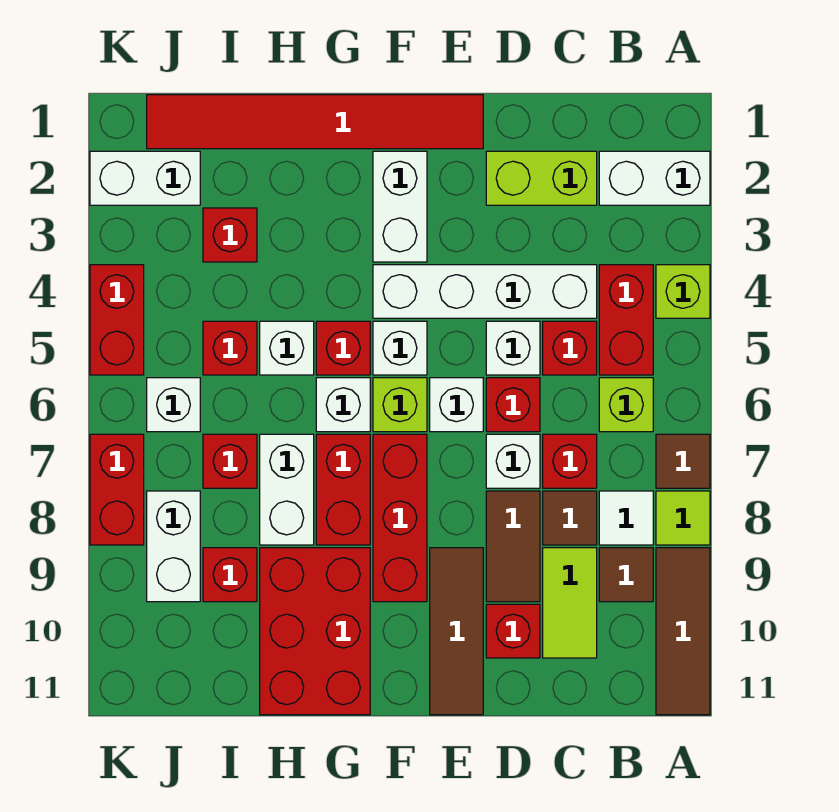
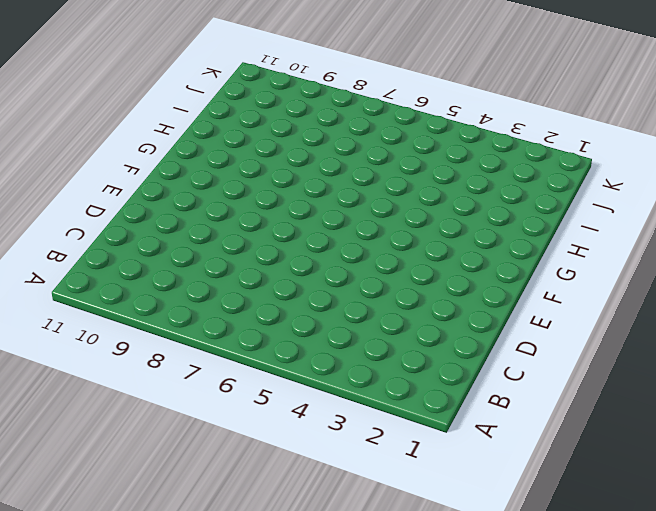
none -> white 1x2 brick [599,151,710,205]
none -> lime 1x1 brick [656,265,710,318]
none -> brown 1x1 tile [656,434,710,488]
none -> lime 1x1 tile [656,491,710,545]

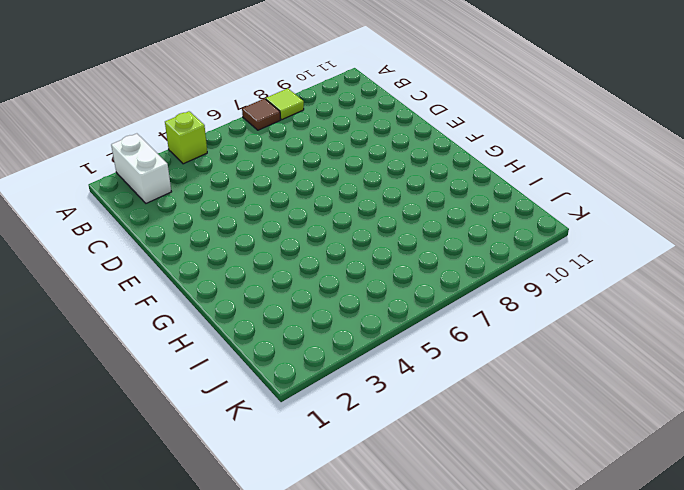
none -> brown 1x3 tile [656,548,710,715]
none -> red 1x2 brick [599,265,653,375]
none -> lime 1x1 brick [599,378,653,432]
none -> white 1x1 tile [599,491,653,545]

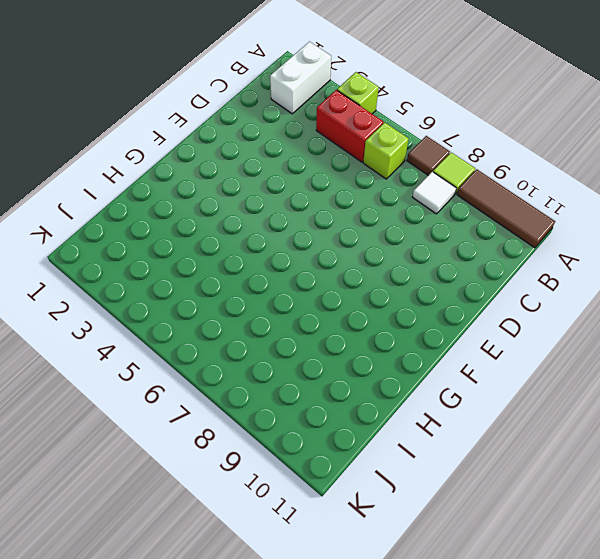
none -> brown 1x1 tile [599,548,653,602]
none -> lime 1x2 brick [486,151,597,205]
none -> white 1x4 brick [373,265,597,318]
none -> red 1x1 brick [543,321,597,375]

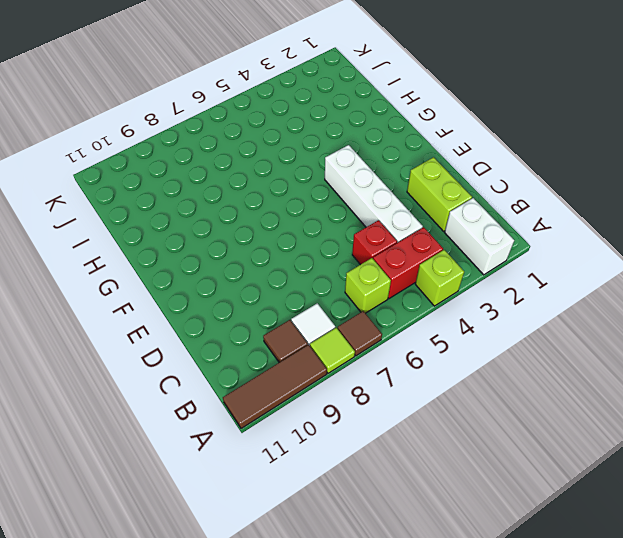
none -> red 1x1 brick [543,434,597,488]
none -> brown 1x1 tile [543,491,597,545]
none -> lime 1x2 tile [543,548,597,658]
none -> white 1x1 brick [486,321,540,375]

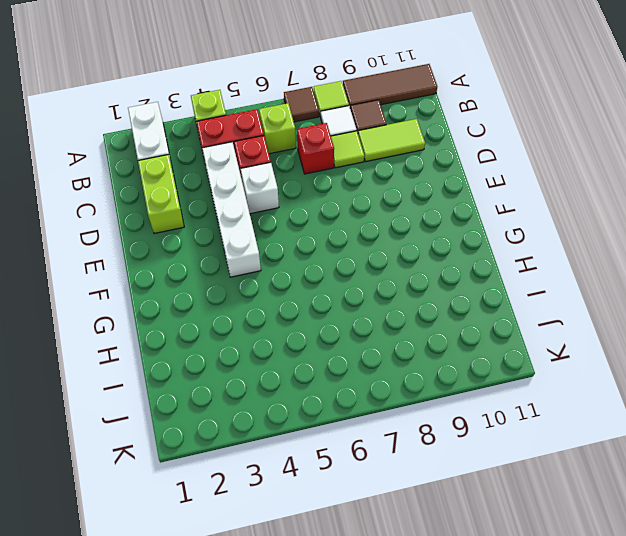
lime 1x1 tile [331,131,364,168] -> brown 1x1 tile [543,491,597,545]
none -> red 1x1 brick [486,378,540,432]
none -> white 1x1 brick [486,434,540,488]
none -> brown 1x2 tile [486,491,540,602]
none -> red 1x1 brick [486,604,540,658]

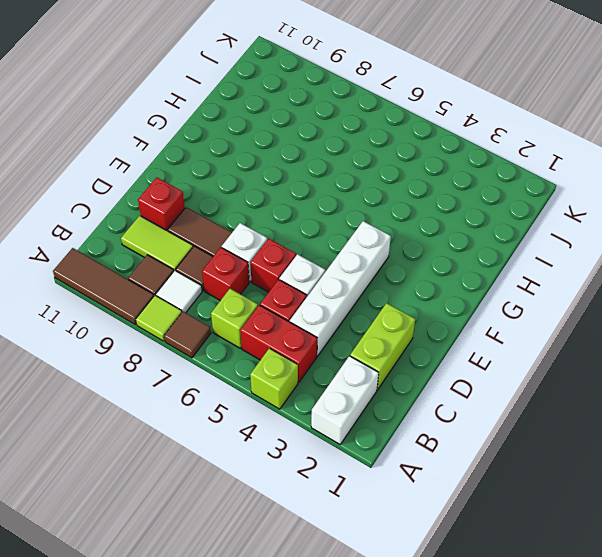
none -> red 1x6 tile [147,95,483,149]
none -> white 1x1 brick [430,378,483,432]
none -> brown 1x3 tile [430,548,483,715]
none -> white 1x2 brick [373,151,427,262]

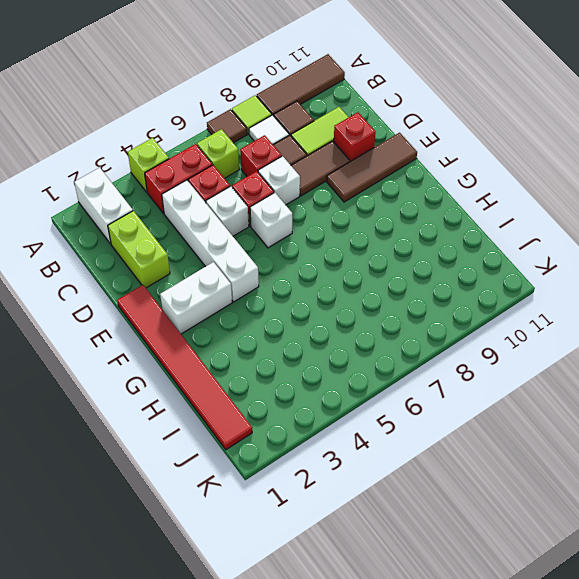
none -> white 1x1 brick [373,321,427,375]
none -> lime 1x1 brick [373,378,427,432]
none -> red 1x3 brick [373,434,427,602]
none -> red 1x1 brick [316,321,370,375]

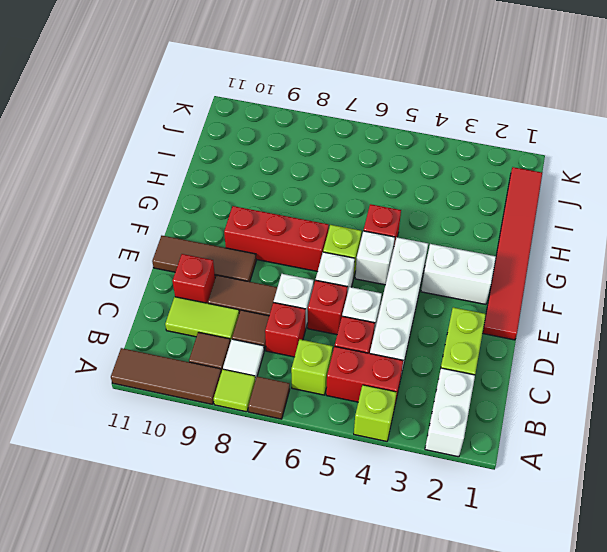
none -> white 1x1 brick [316,378,370,432]
none -> red 1x2 brick [316,434,370,545]
none -> red 2x3 brick [260,548,370,715]
none -> white 1x1 brick [260,321,314,375]

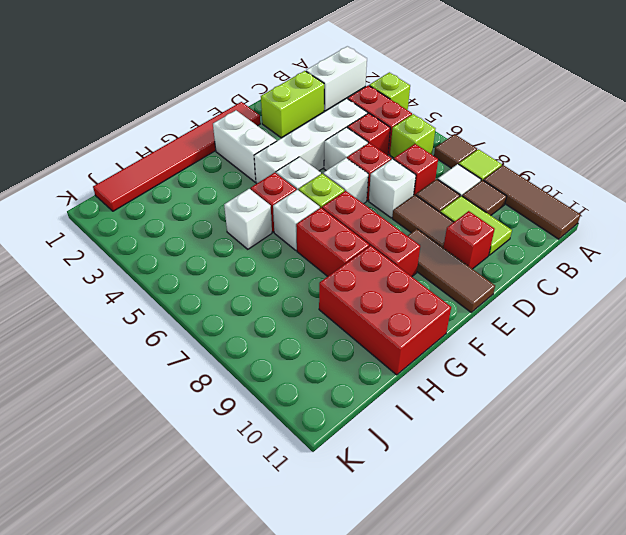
none -> white 1x2 brick [260,434,314,545]
none -> red 1x1 brick [203,208,257,262]
none -> red 1x1 brick [203,321,257,375]
none -> red 1x1 brick [203,434,257,488]

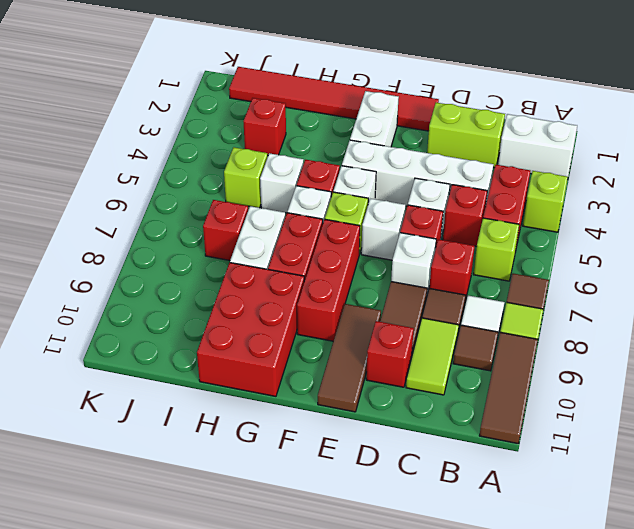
lime 1x1 brick [224,147,268,208] -> red 1x1 brick [203,321,257,375]
none -> red 1x1 brick [203,548,257,602]
none -> white 1x2 brick [90,151,200,205]
none -> white 1x1 brick [147,378,200,432]
none -> white 1x2 brick [147,491,200,602]

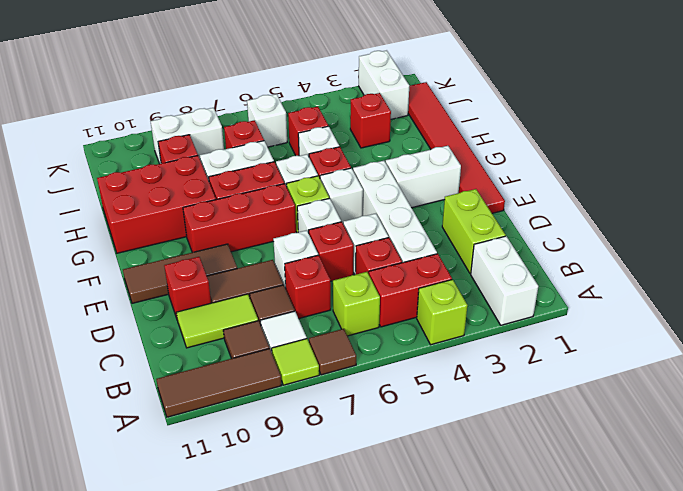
none -> red 1x2 brick [90,265,144,375]
none -> red 1x2 brick [90,434,144,545]

